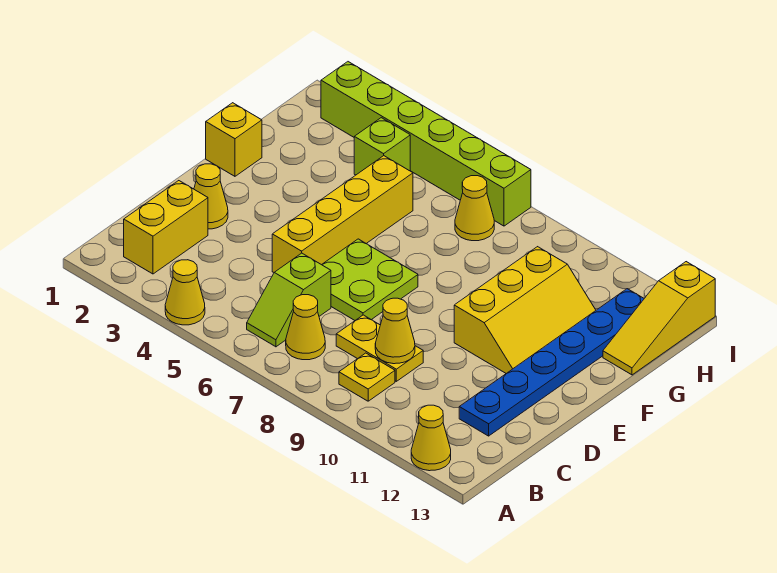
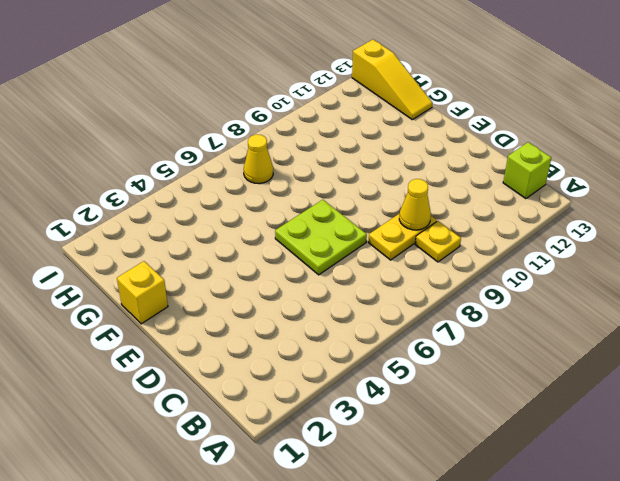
lime 1x1 brick [503,142,551,199] -> lime 1x1 brick moved to [354,118,410,175]
none -> yellow 1x1 cone [165,260,205,325]
none -> yellow 1x1 cone [411,405,451,471]
none -> yellow 1x2 brick [124,181,208,274]

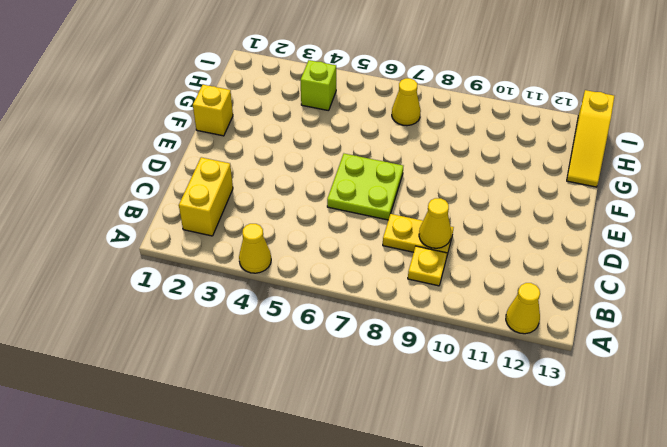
none -> lime 1x2 slope [247,253,331,347]
none -> yellow 1x1 cone [286,295,325,360]
none -> blue 1x6 plate [459,289,644,436]

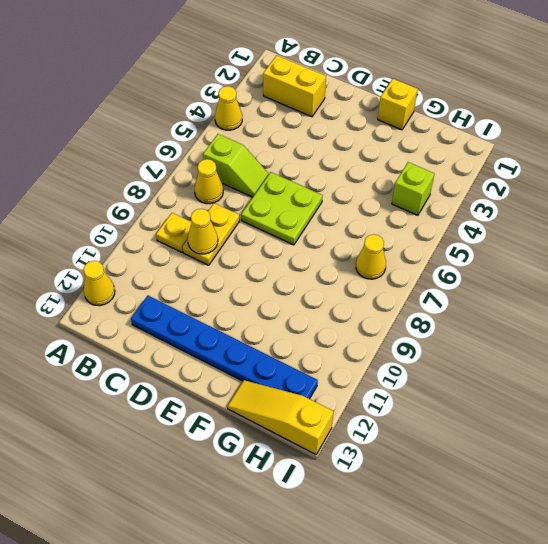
lime 1x2 slope [203,134,269,197] -> lime 1x2 slope turned to [247,253,331,347]
none -> yellow 1x1 cone [194,164,228,229]
none -> yellow 1x4 brick [272,156,413,272]
none -> yellow 2x3 slope [454,247,596,374]

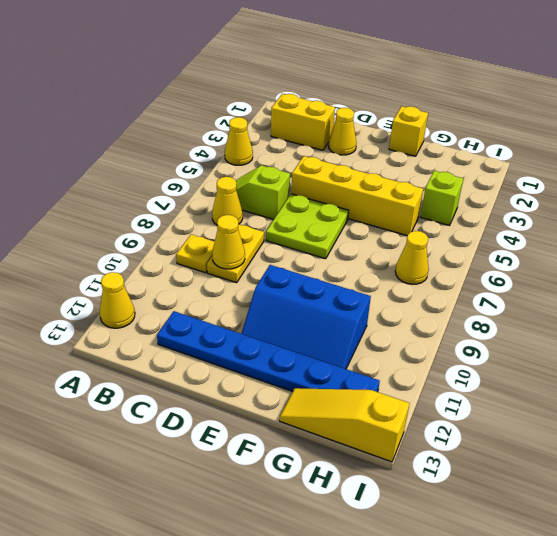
blue 2x3 slope [241,265,371,369] -> yellow 2x3 slope [454,247,596,374]
none -> lime 1x6 brick [321,62,531,226]

